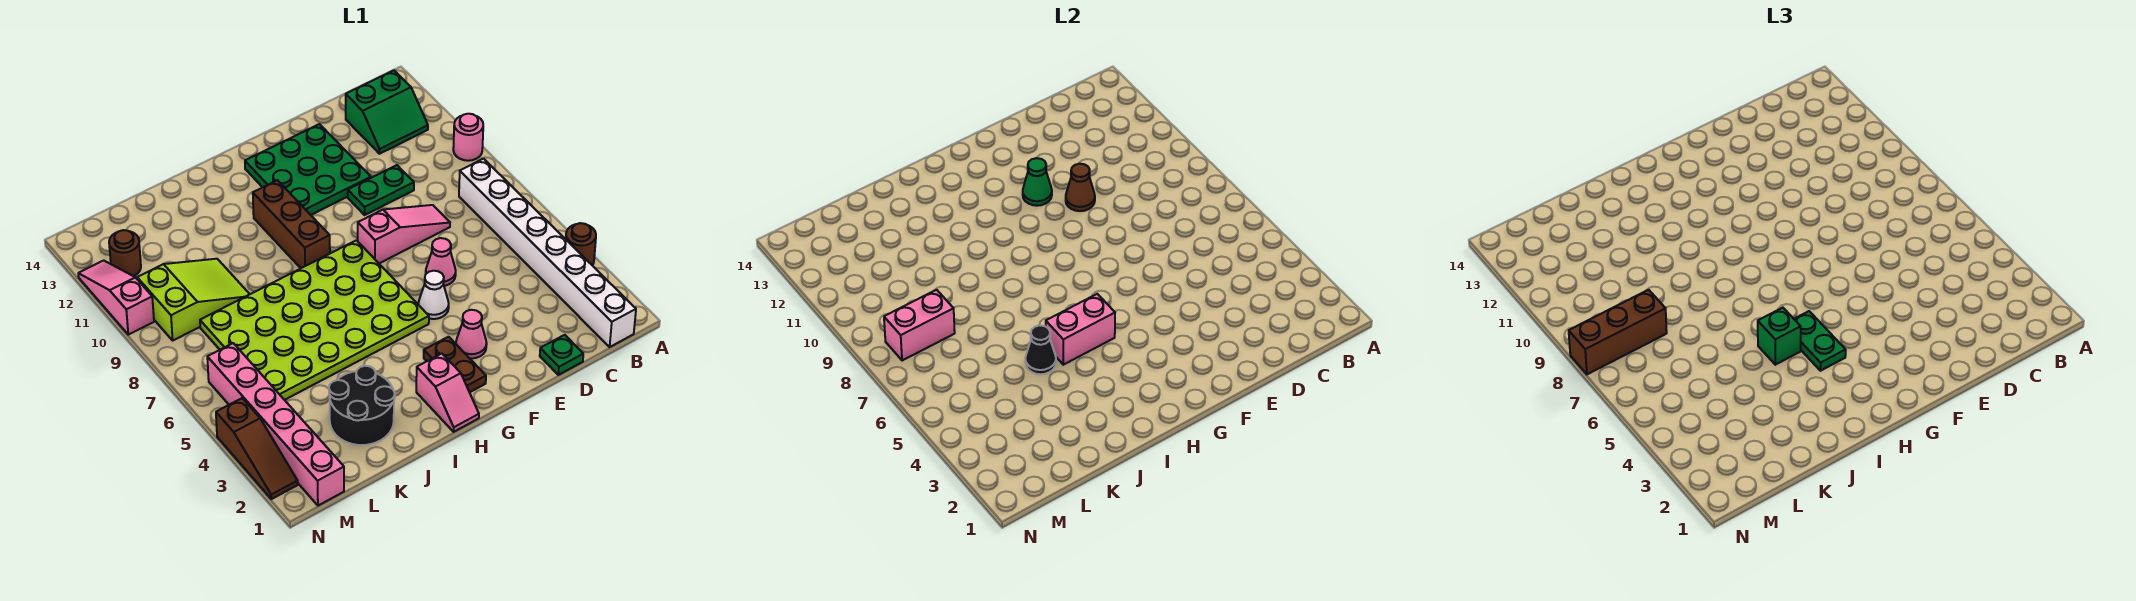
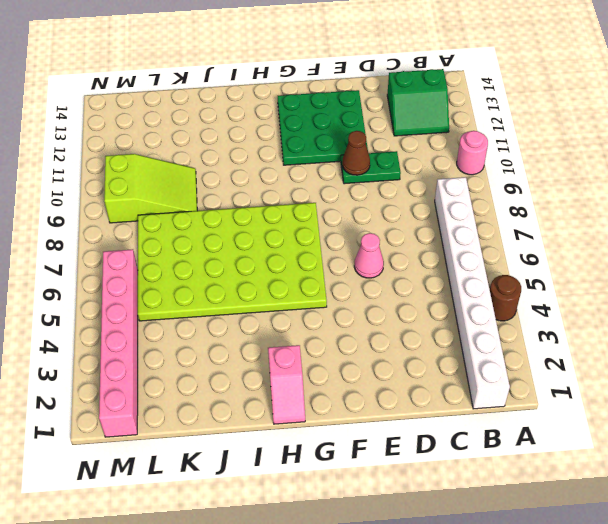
none -> green 1x1 plate [540,335,583,375]
none -> pink 1x3 slope [358,205,450,263]
none -> pink 1x1 cone [456,310,487,358]

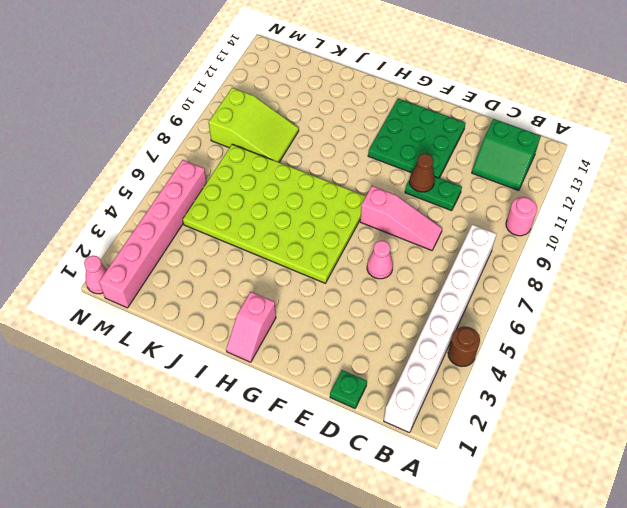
pink 1x1 cone [84,256,107,294] -> pink 1x1 cone moved to [456,310,487,358]
none -> white 1x1 cone [418,271,449,319]
none -> brown 1x2 plate [424,337,486,392]
none -> brown 1x3 brick [253,180,330,268]

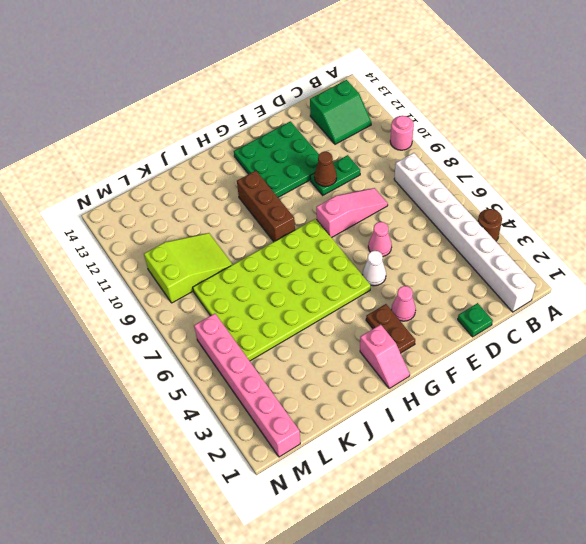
none -> black 2x2 round brick [329,366,395,445]
none -> brown 1x1 round brick [109,230,141,276]
none -> brown 1x3 slope [216,398,298,499]

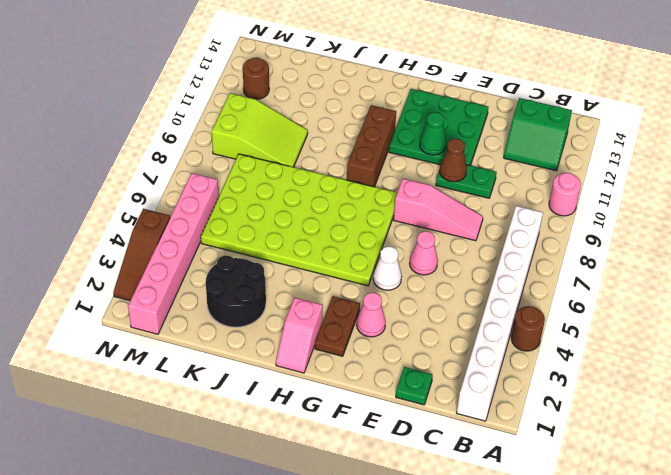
none -> pink 1x3 slope [78,261,154,335]
none -> pink 1x2 brick [1046,294,1115,365]
none -> black 1x1 cone [1025,325,1056,374]

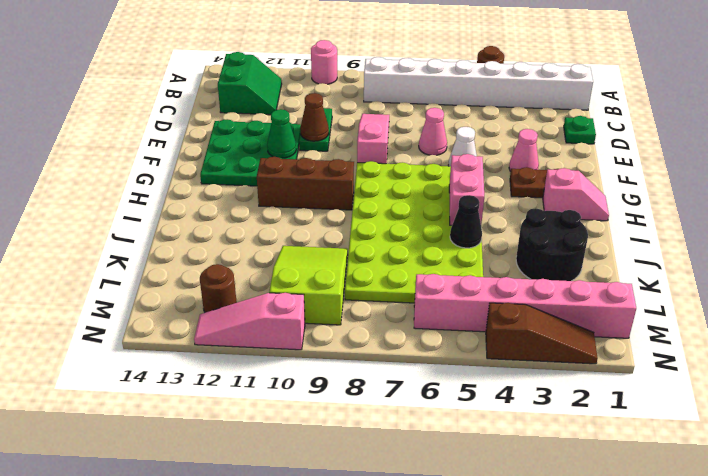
none -> pink 1x2 brick [884,290,955,361]
none -> green 1x2 plate [1794,311,1846,371]
none -> green 1x1 brick [1758,308,1801,365]

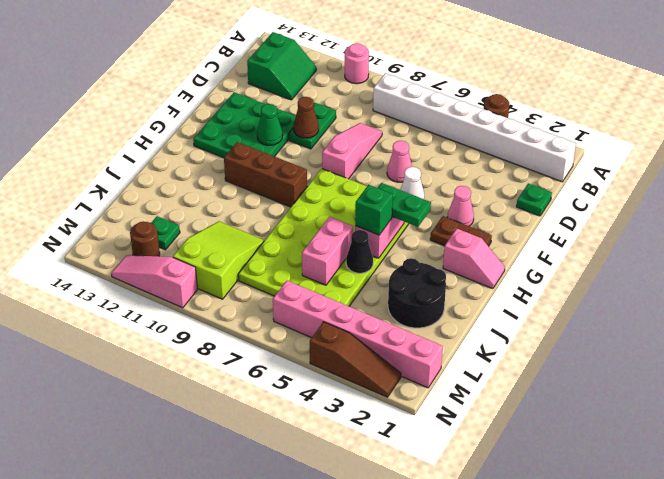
pink 1x2 brick [302,217,353,285] -> pink 1x2 brick moved to [884,290,955,361]
green 1x1 plate [151,216,180,250] -> none
none -> brown 1x3 brick [1569,290,1667,374]

